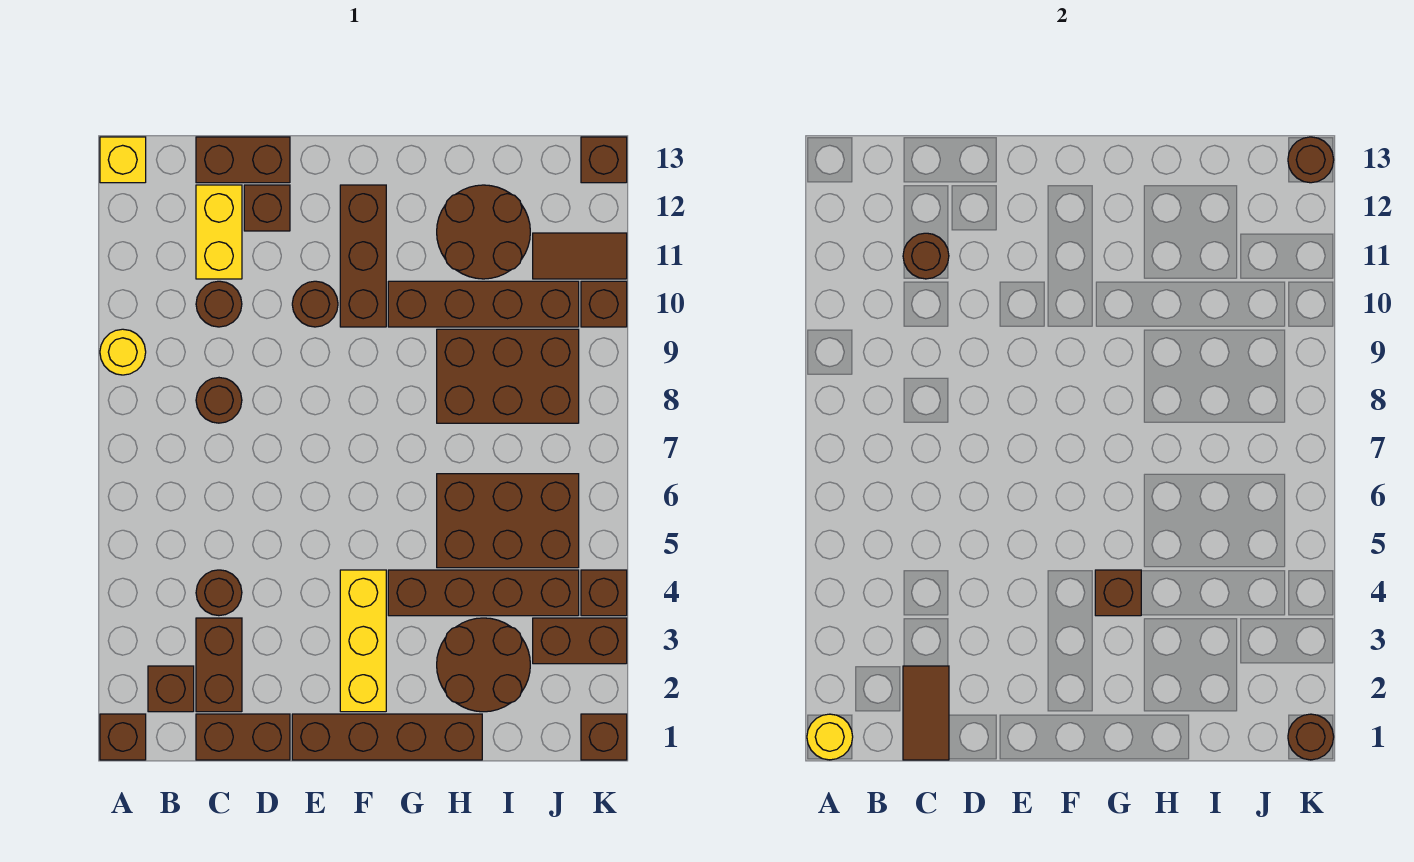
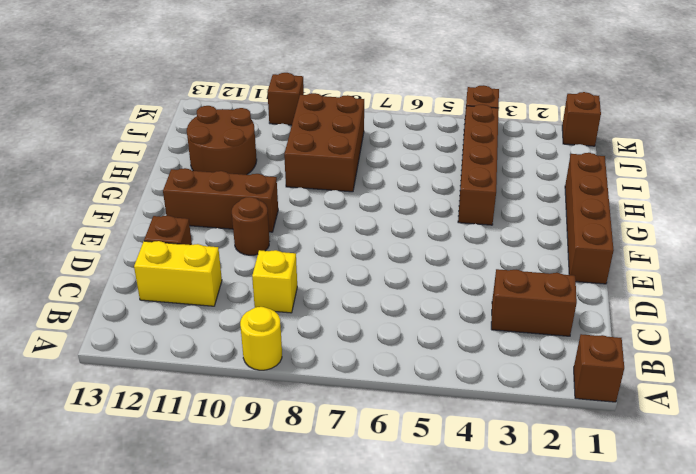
yellow 1x1 brick [252,250,297,313] -> yellow 1x1 brick moved to [100,137,146,183]
none -> brown 1x1 brick [148,666,194,712]
none -> brown 1x2 brick [196,714,290,760]
none -> brown 1x1 round brick [196,570,242,616]
none -> brown 1x1 round brick [196,378,242,423]

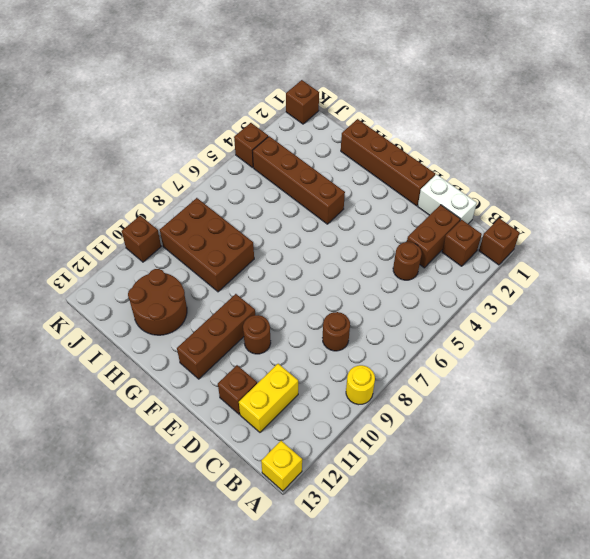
white 1x2 brick [418,174,477,224] -> brown 1x2 brick [196,714,290,760]
none -> brown 1x1 round brick [196,281,242,327]
none -> brown 1x2 brick [196,137,290,183]
none -> yellow 1x3 brick [340,570,386,712]
none -> brown 1x4 brick [388,281,579,327]

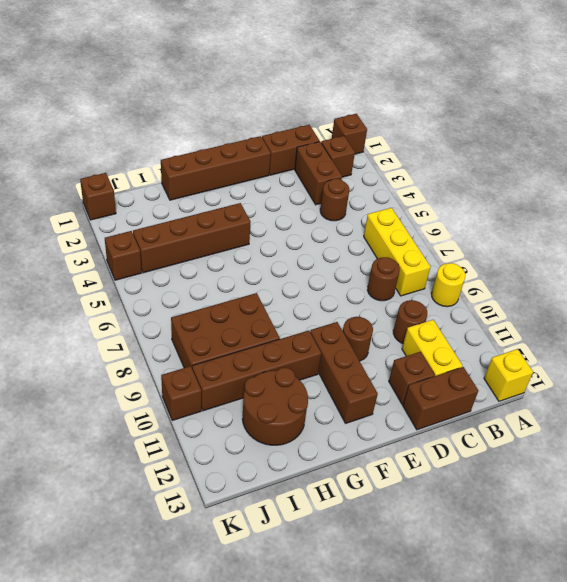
yellow 1x3 brick [364,208,431,296] -> yellow 1x3 brick moved to [340,570,386,712]
none -> brown 2x2 round brick [437,618,530,712]
none -> brown 2x3 brick [437,474,579,568]
none -> brown 1x2 brick [533,618,627,664]
none -> brown 1x2 tile [533,233,627,279]

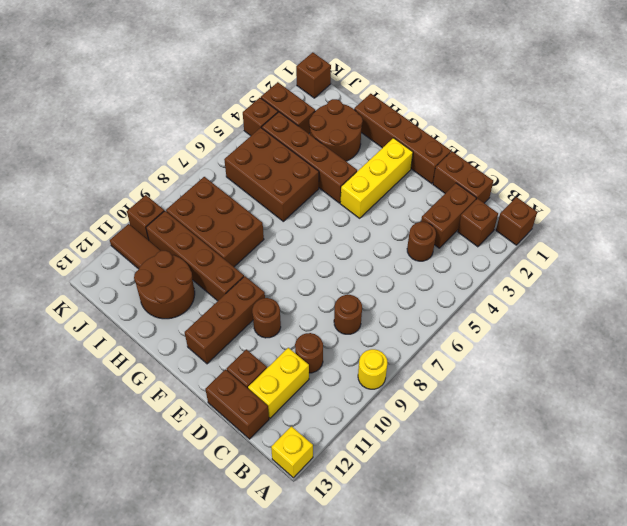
none -> brown 1x1 brick [581,137,627,183]
none -> yellow 1x1 round brick [807,714,853,760]
none -> brown 1x2 tile [903,666,949,760]
none -> brown 1x1 round brick [903,233,949,279]

